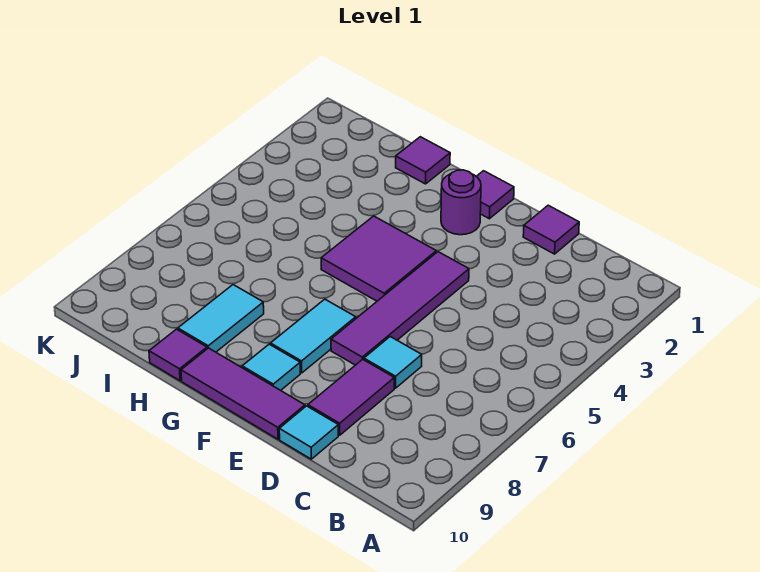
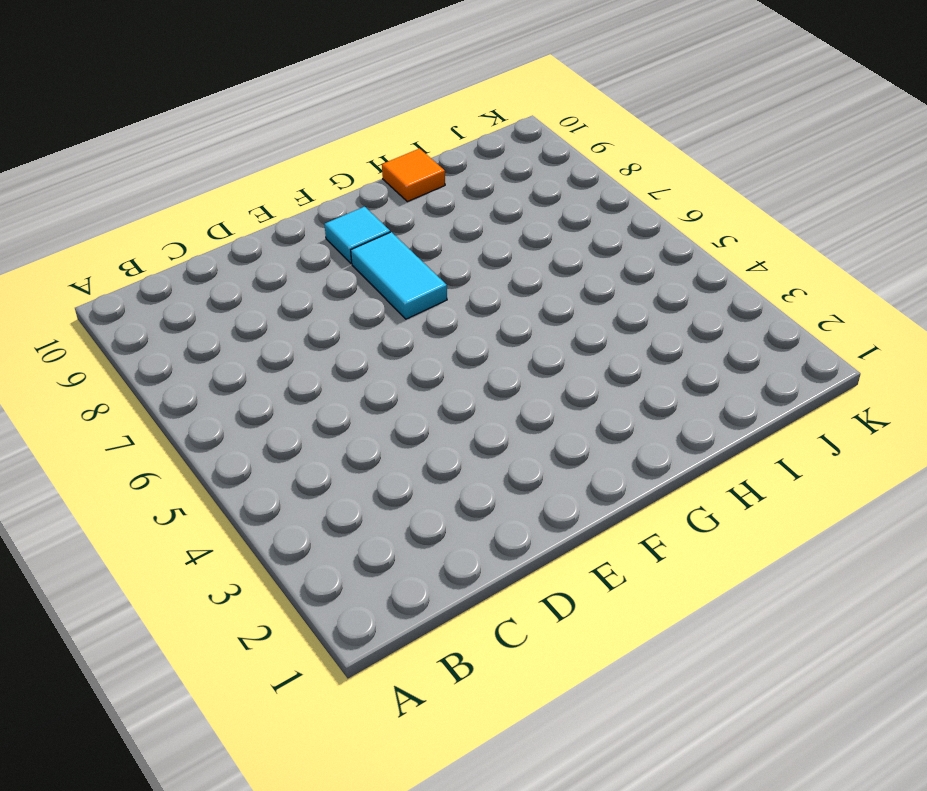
orange 1x1 tile [382,149,445,202] -> purple 1x1 tile [149,329,207,381]
none -> purple 1x1 tile [523,205,579,254]
none -> cyan 1x1 tile [364,337,422,388]
none -> purple 1x2 tile [308,359,394,435]

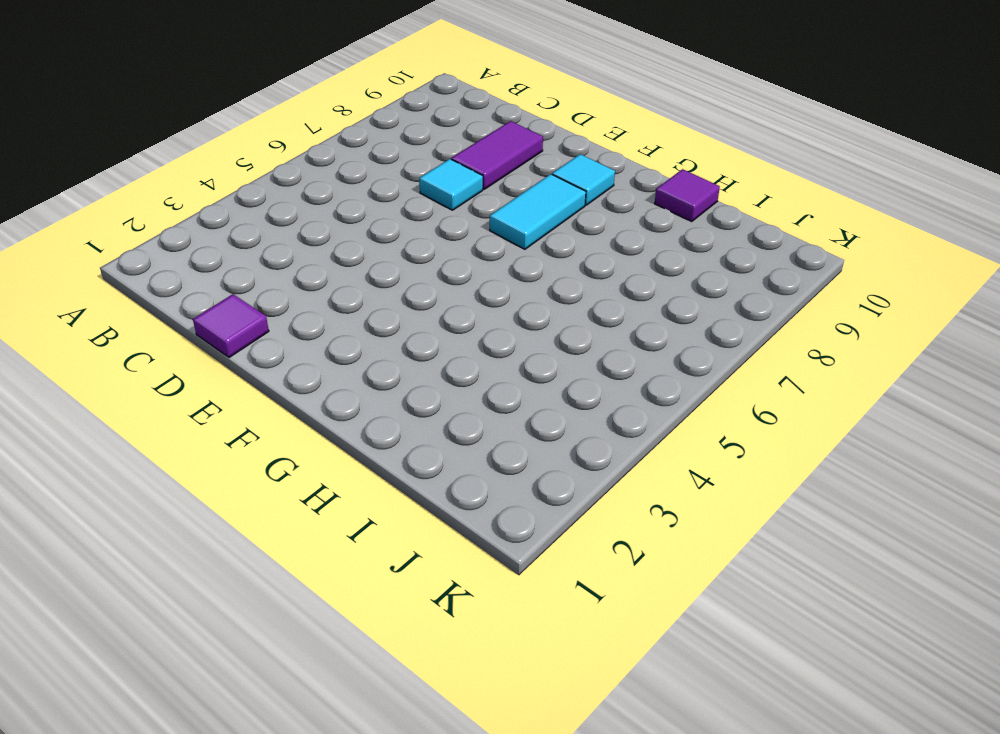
none -> cyan 1x1 tile [279,406,338,459]
none -> purple 1x4 tile [331,252,469,365]
none -> purple 1x3 tile [181,348,305,439]

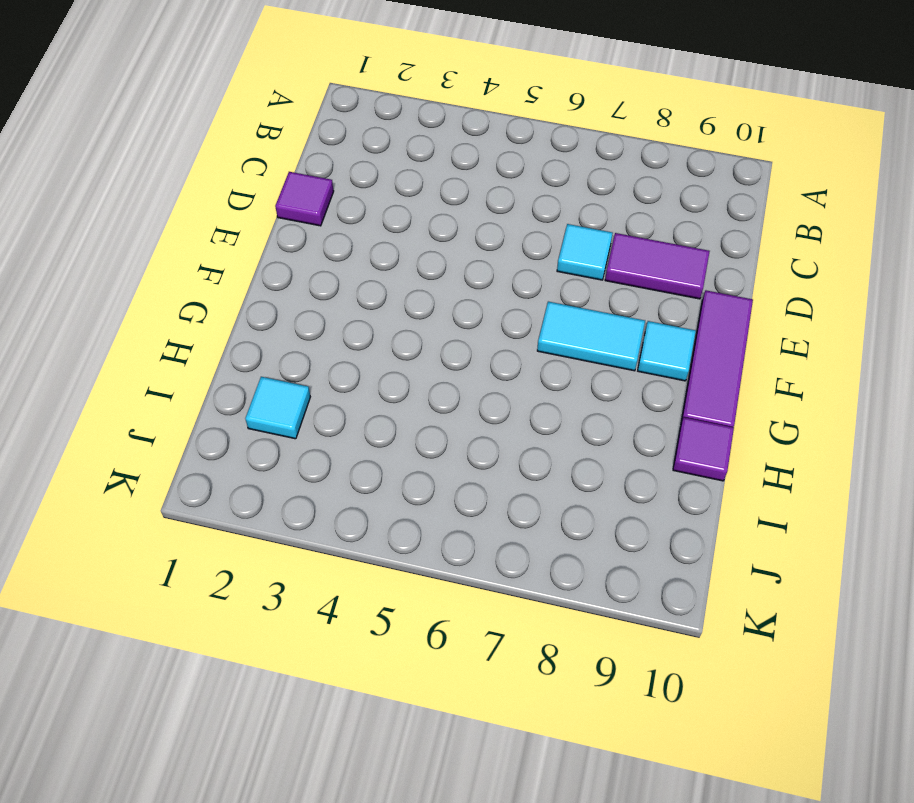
cyan 1x1 tile [245,377,310,439] -> cyan 1x1 tile moved to [279,406,338,459]
none -> purple 1x4 tile [331,252,469,365]
none -> purple 1x1 tile [476,171,514,219]
none -> purple 1x1 round brick [441,170,481,235]

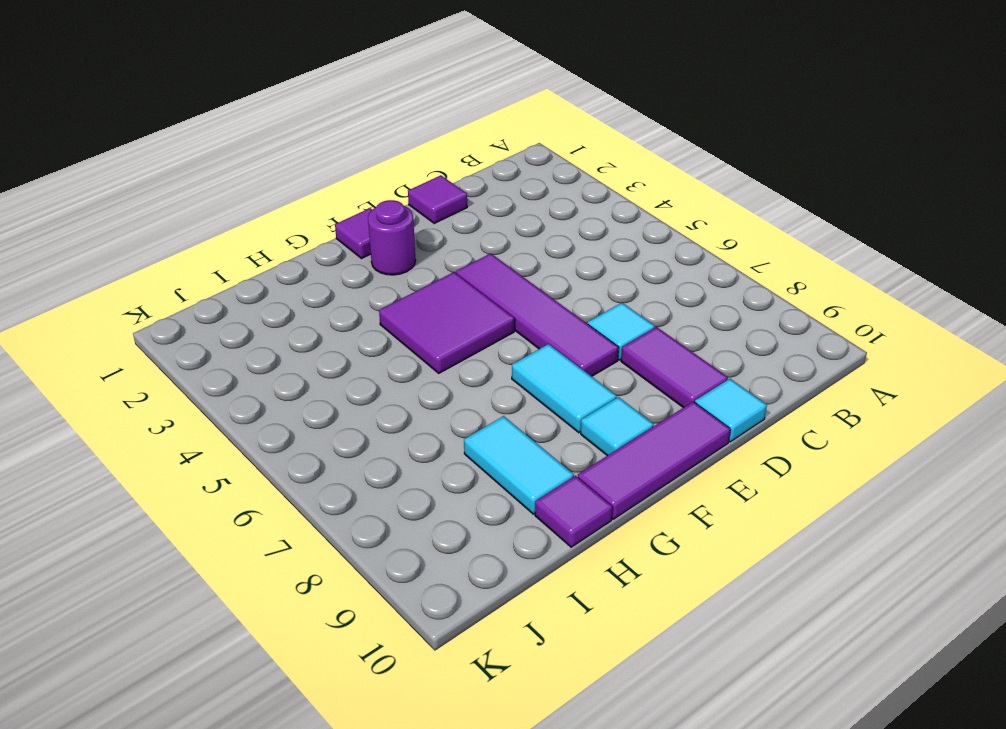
none -> purple 1x1 tile [396,137,450,184]

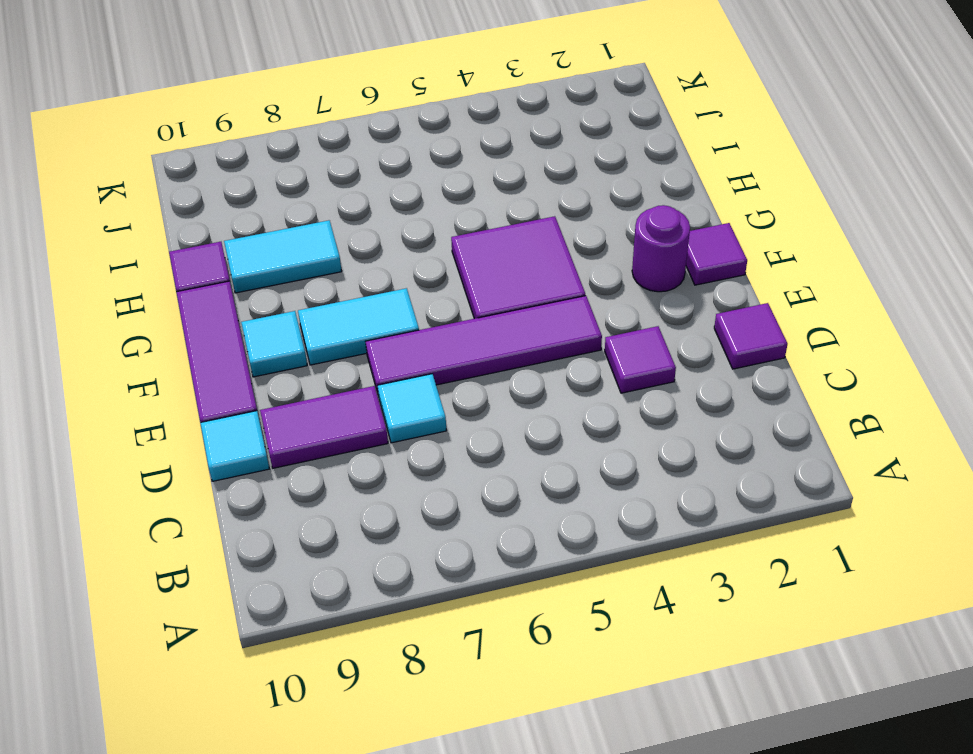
purple 1x1 tile [605,326,676,393] -> purple 1x1 tile moved to [396,137,450,184]

